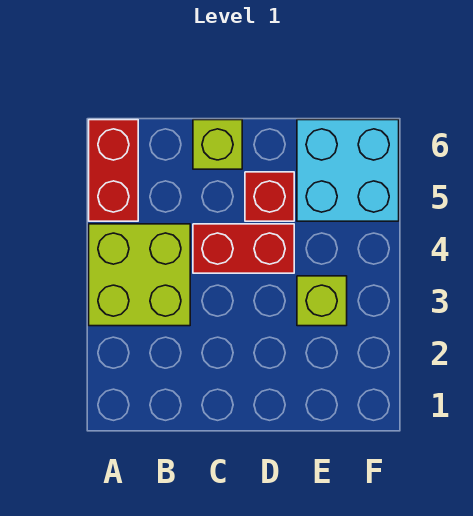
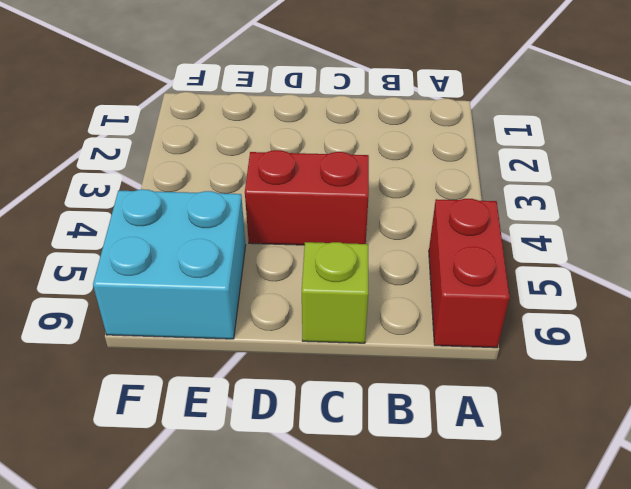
none -> lime 2x2 brick [89,224,190,326]
none -> red 1x1 brick [245,172,294,221]

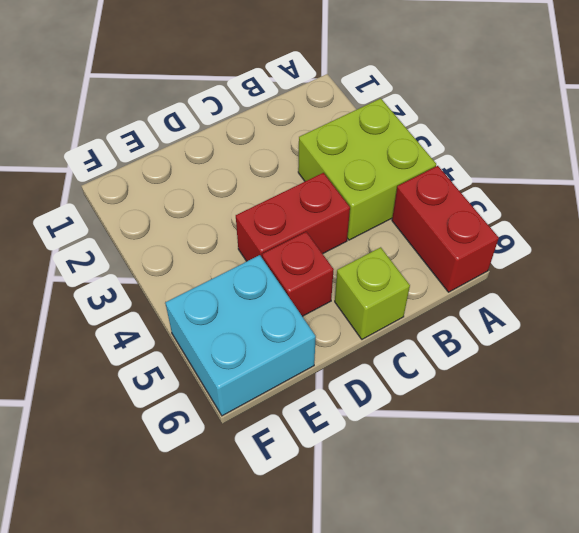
none -> lime 1x1 brick [297,276,347,326]

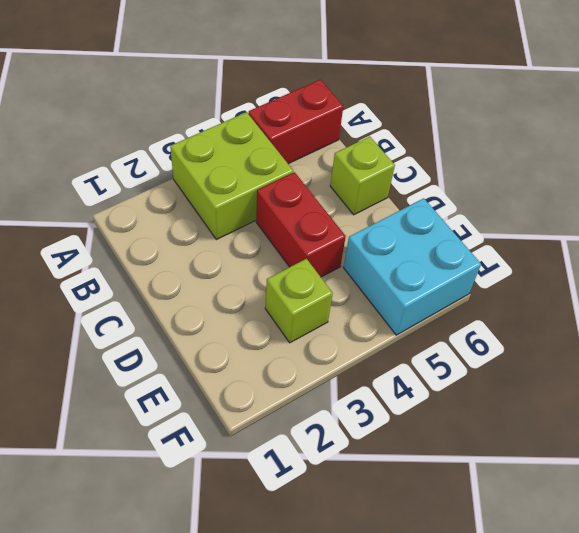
none -> red 1x1 brick [245,172,294,221]

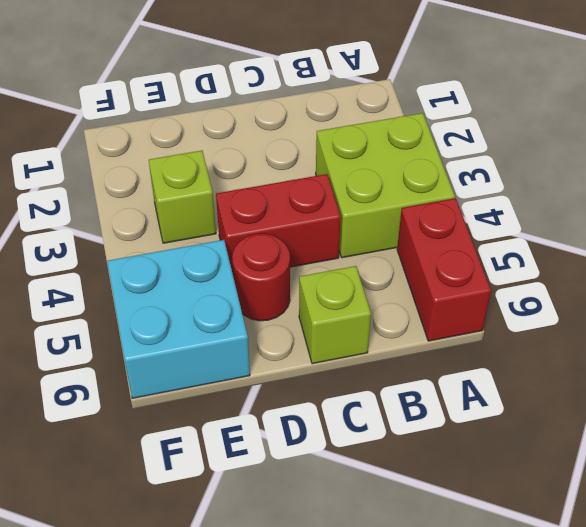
red 1x1 round brick [232,234,290,321] -> red 1x1 brick [245,172,294,221]

